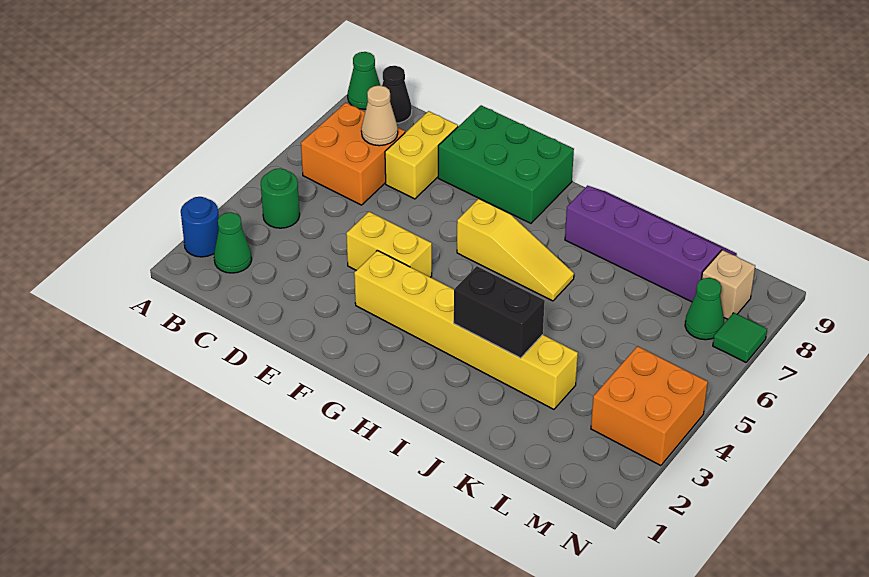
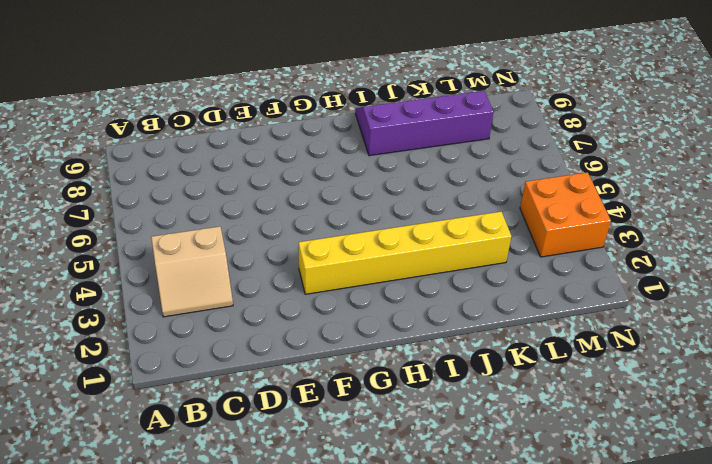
tan 2x2 slope [151,226,233,317] -> green 1x1 round brick [261,168,300,228]
none -> blue 1x1 round brick [181,197,219,257]
none -> green 1x1 cone [348,52,380,109]
none -> green 1x1 cone [214,212,252,273]

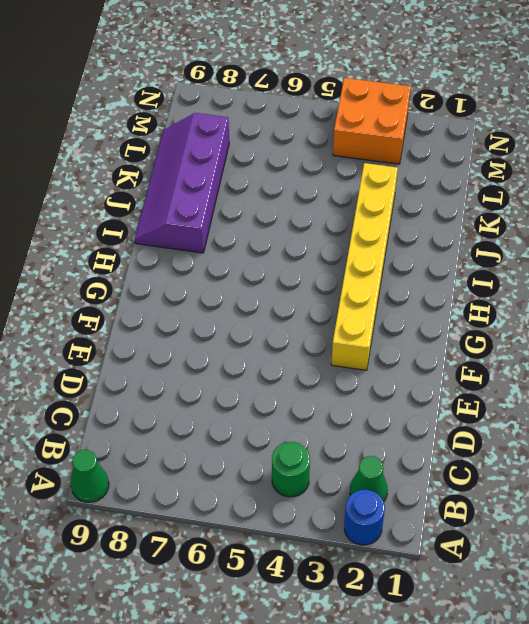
none -> orange 2x2 brick [301,103,405,205]
none -> black 1x1 cone [382,66,412,123]
none -> yellow 1x2 brick [385,111,458,199]

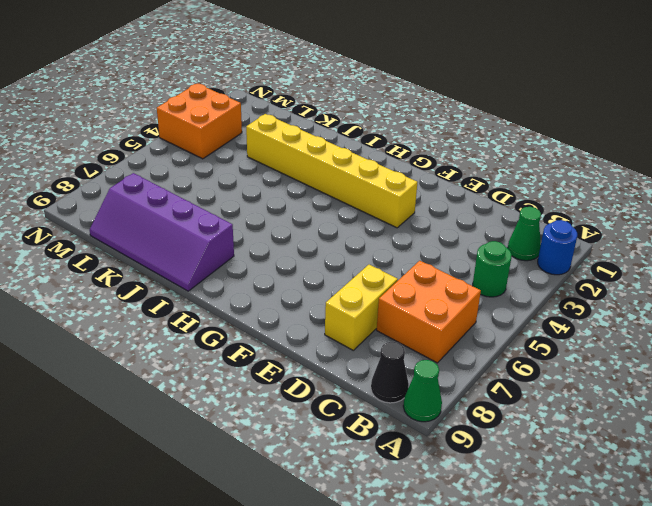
none -> yellow 1x2 brick [346,212,432,277]
none -> green 2x3 brick [438,105,574,223]
none -> yellow 1x3 slope [457,199,574,301]

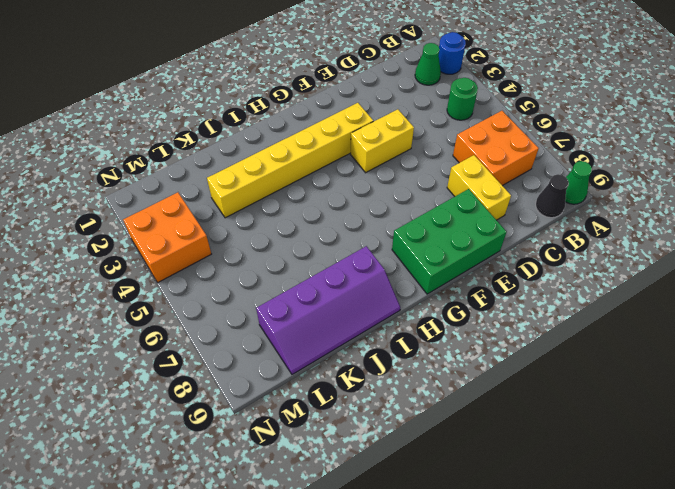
none -> yellow 1x3 slope [457,199,574,301]
none -> green 1x1 cone [685,278,724,340]
none -> tan 1x1 brick [702,250,755,319]

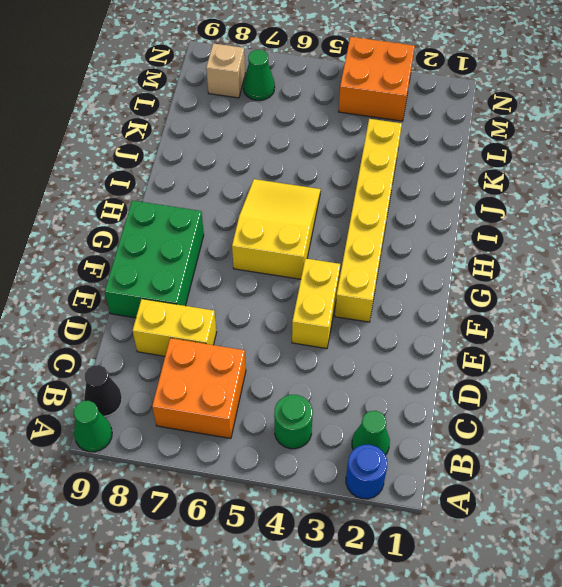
yellow 2x3 slope [232,179,321,279] -> yellow 1x3 slope [457,199,574,301]
none -> purple 2x4 slope [565,186,737,302]
none -> green 1x1 tile [713,313,767,362]
none -> tan 1x1 cone [361,85,398,146]

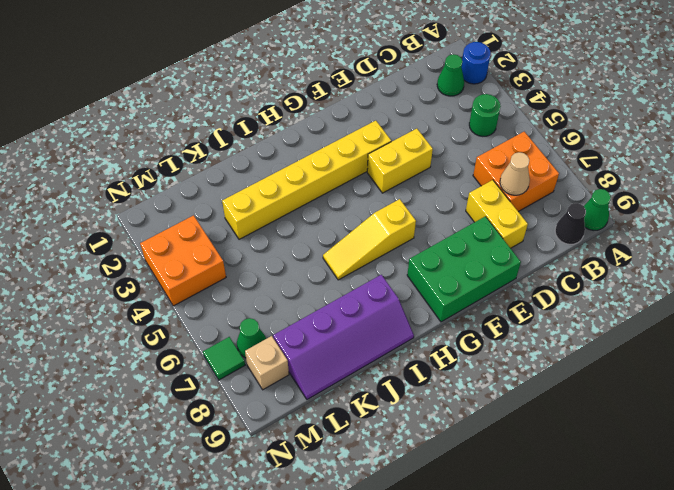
none -> black 1x2 brick [454,266,545,358]

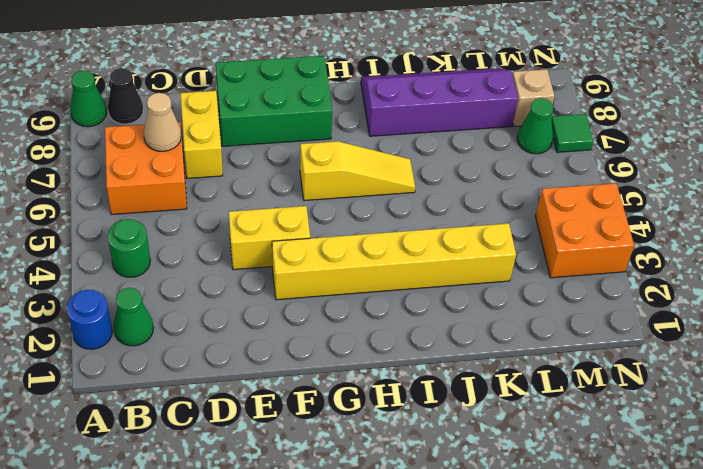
none -> black 1x2 brick [454,266,545,358]

